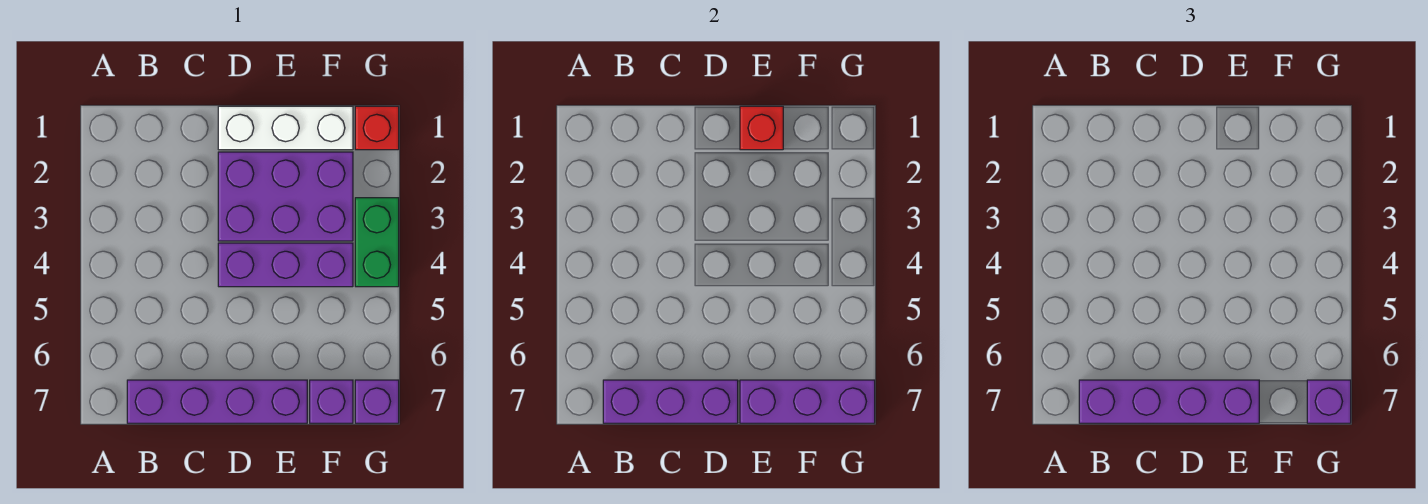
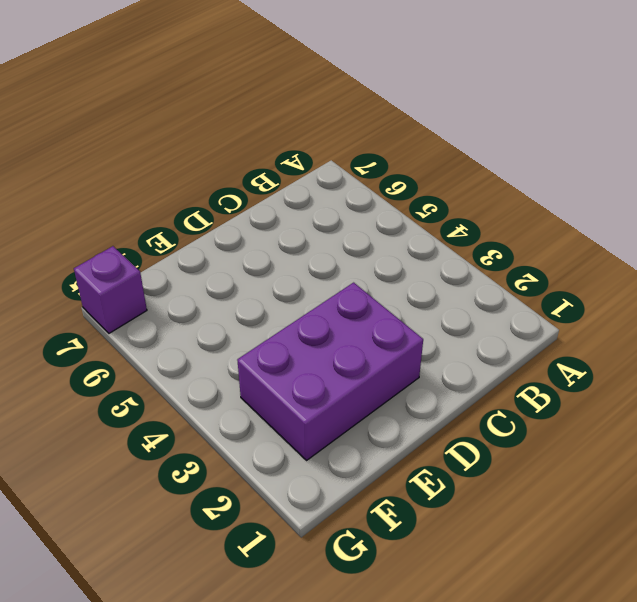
none -> purple 1x4 brick [127,380,307,423]
none -> white 1x3 brick [218,106,353,150]
none -> purple 1x3 brick [218,243,353,287]

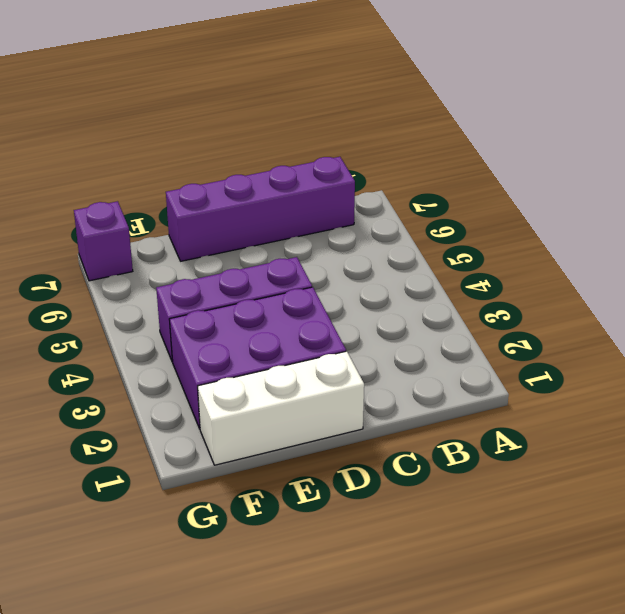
none -> purple 1x1 brick [310,380,353,423]
none -> red 1x1 brick [355,106,399,150]
none -> green 1x2 brick [355,198,399,287]

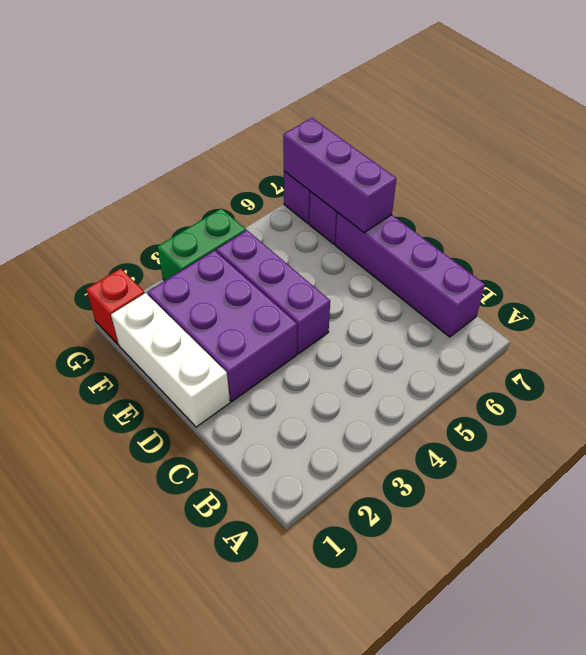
none -> purple 1x3 brick [603,380,738,423]
none -> red 1x1 brick [740,106,783,150]
none -> purple 1x4 brick [1079,380,1259,423]

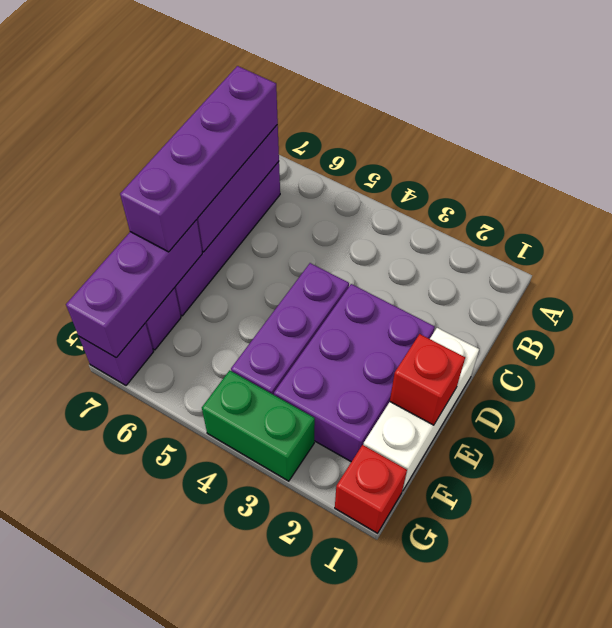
none -> purple 1x1 brick [1307,380,1351,423]

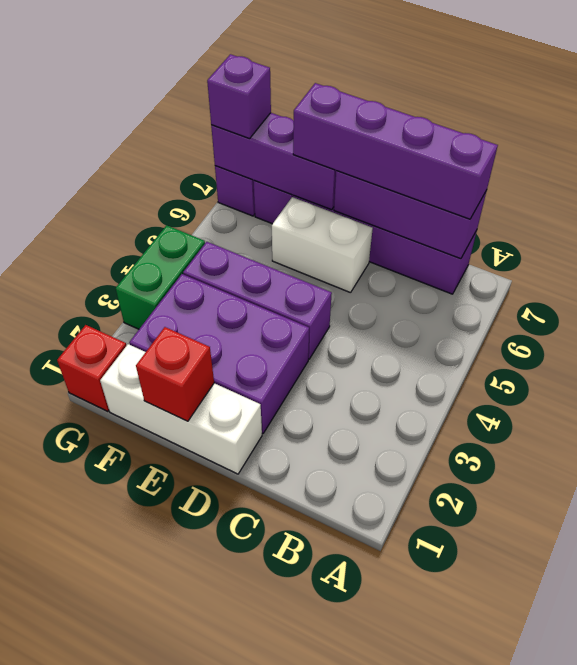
white 1x2 brick [272,197,373,293] -> none

